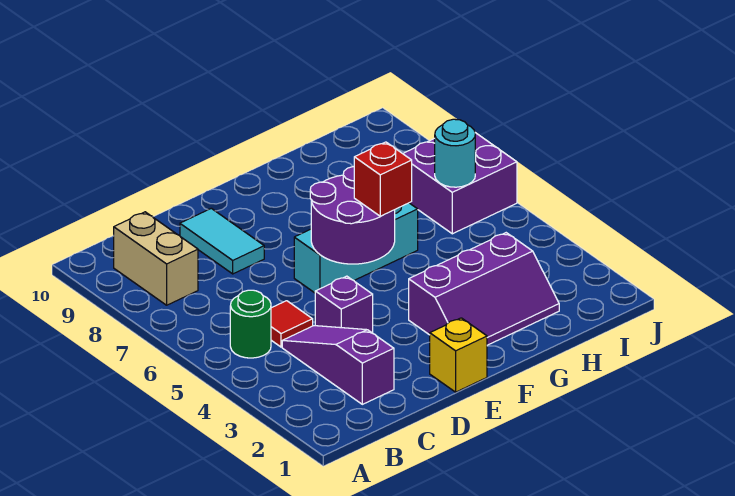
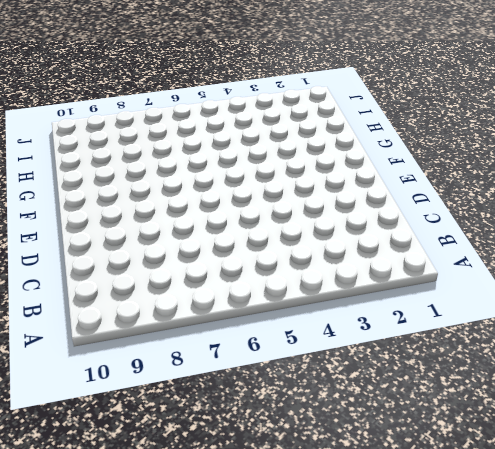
none -> green 1x1 round brick [230,290,271,358]
none -> tan 1x2 brick [114,212,198,305]
none -> purple 1x3 slope [282,326,394,404]

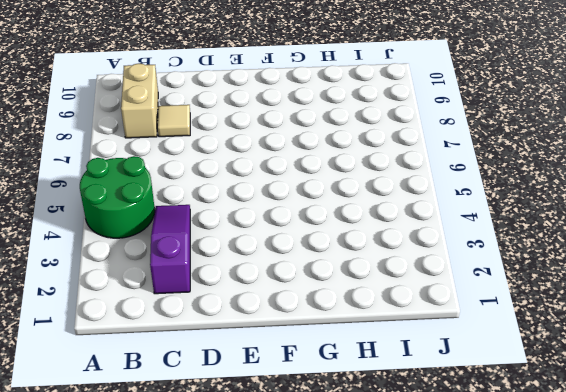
green 2x2 round brick [80,156,155,238] -> green 1x1 round brick [230,290,271,358]
tan 1x1 tile [158,105,190,137] -> none
none -> red 1x1 tile [271,301,313,347]
none -> purple 1x1 brick [315,276,373,333]
none -> cyan 1x2 tile [180,208,264,274]

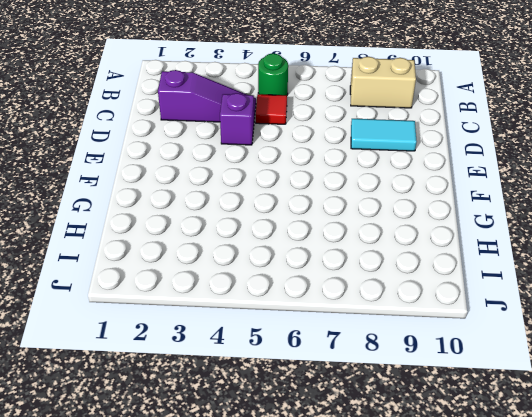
none -> yellow 1x1 brick [430,318,487,392]
none -> cyan 1x3 brick [294,203,418,293]
none -> purple 2x3 slope [409,233,559,345]

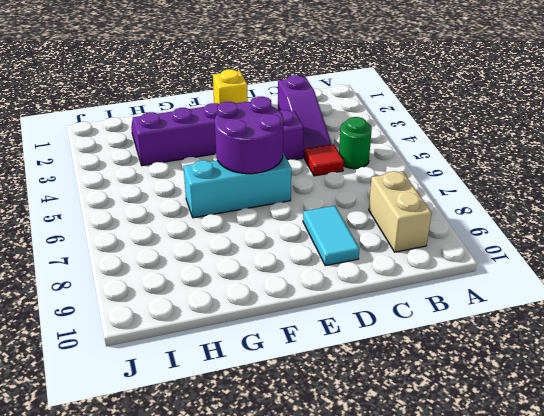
none -> purple 2x2 brick [403,133,517,234]
none -> cyan 1x1 round brick [435,119,475,187]
none -> red 1x1 brick [354,142,412,216]

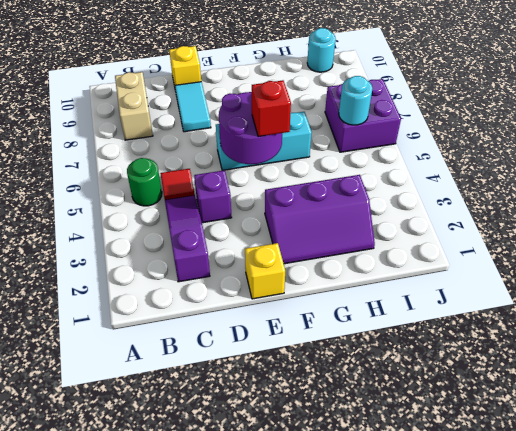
yellow 1x1 brick [169,46,201,86] -> none
cyan 1x1 round brick [307,28,335,72] -> none

